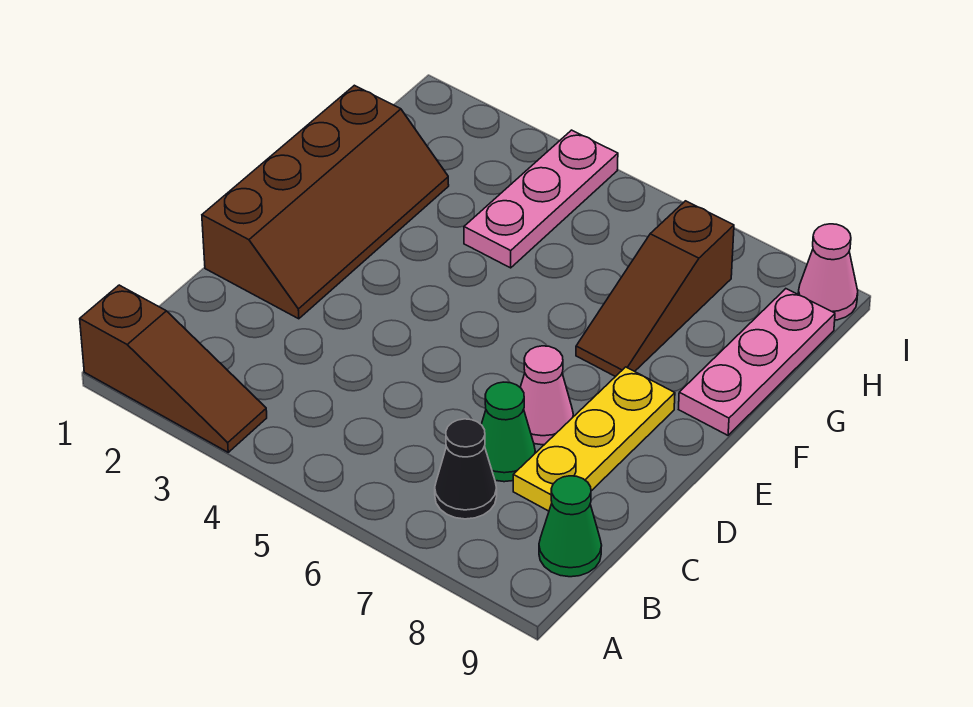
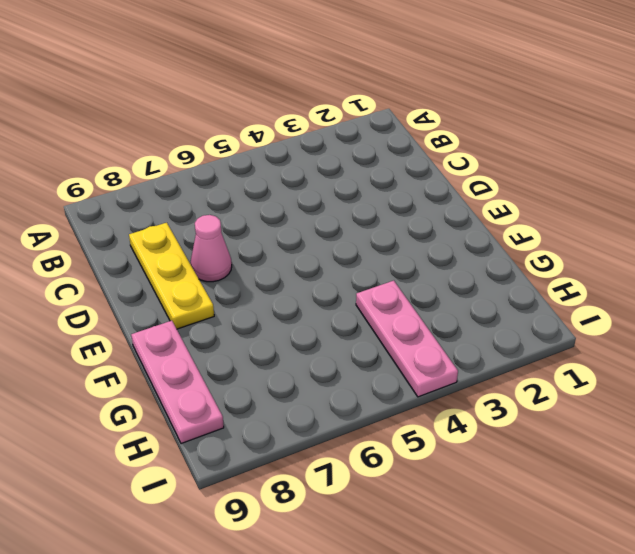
none -> brown 1x3 slope [80,285,267,452]
none -> black 1x1 cone [435,419,497,519]

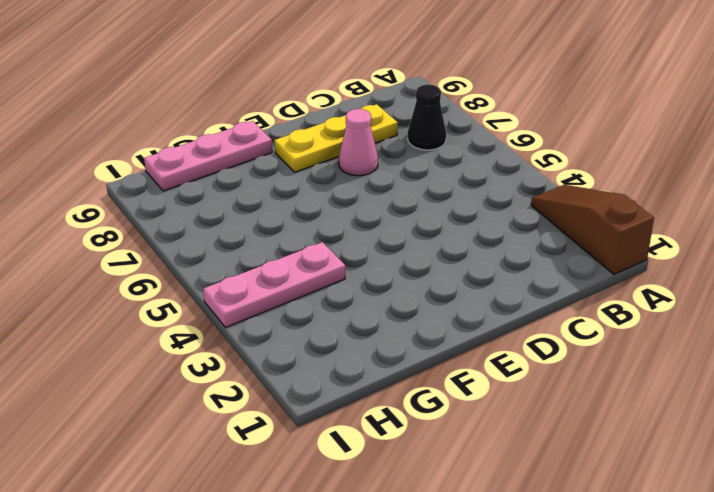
none -> green 1x1 cone [539,476,602,577]
none -> green 1x1 cone [481,382,535,482]

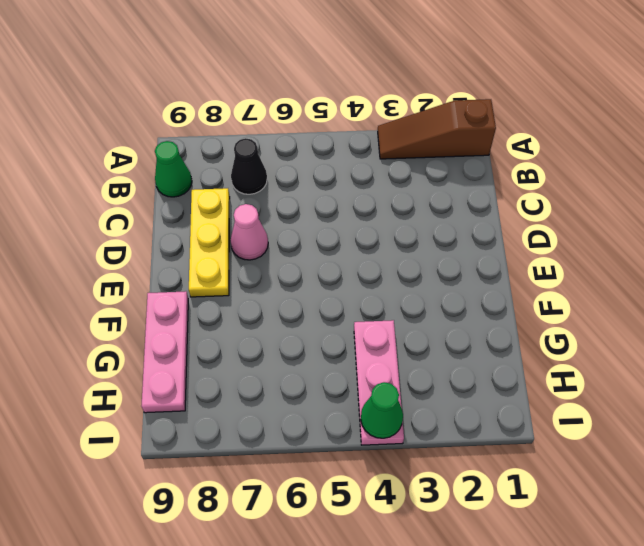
green 1x1 cone [361,382,403,438] -> green 1x1 cone moved to [481,382,535,482]
none -> brown 2x4 slope [202,85,449,319]
none -> brown 1x3 slope [576,201,734,377]

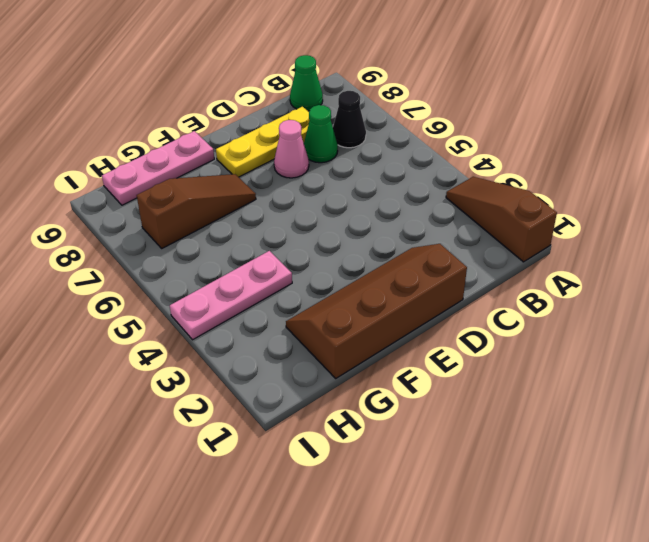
none -> pink 1x1 cone [798,224,858,320]

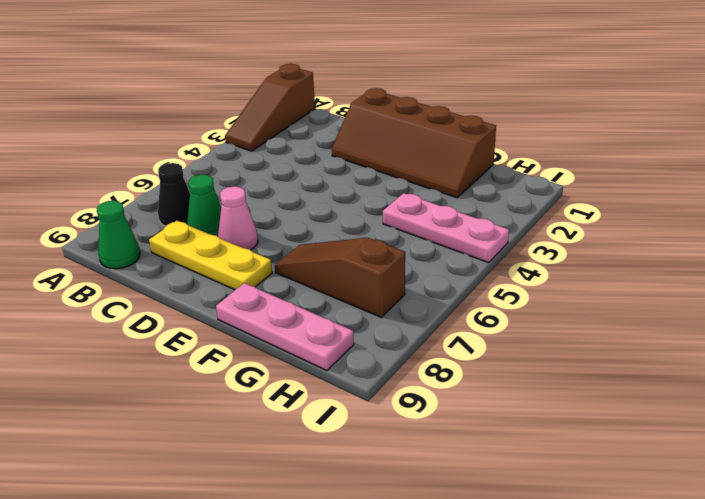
none -> pink 1x1 cone [798,224,858,320]

